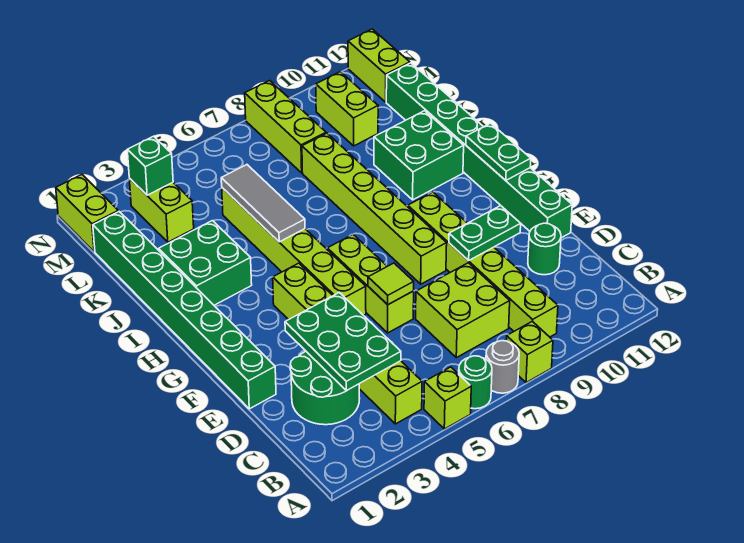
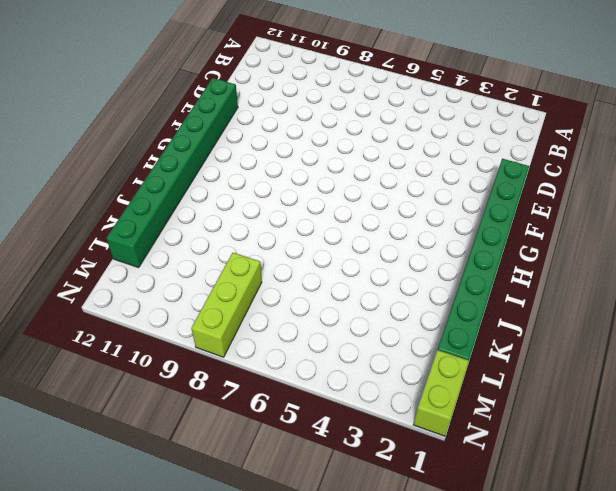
none -> lime 1x1 brick [424,367,471,429]
none -> green 1x1 round brick [459,356,492,409]
none -> grey 1x1 round brick [486,341,519,393]

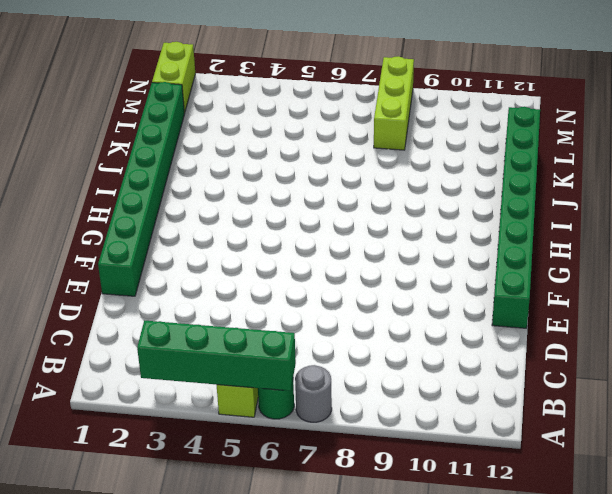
green 1x4 brick [137,320,296,391] -> none
none -> lime 1x1 brick [506,321,553,383]
none -> lime 1x6 brick [273,263,422,424]
none -> lime 1x6 brick [408,192,558,337]

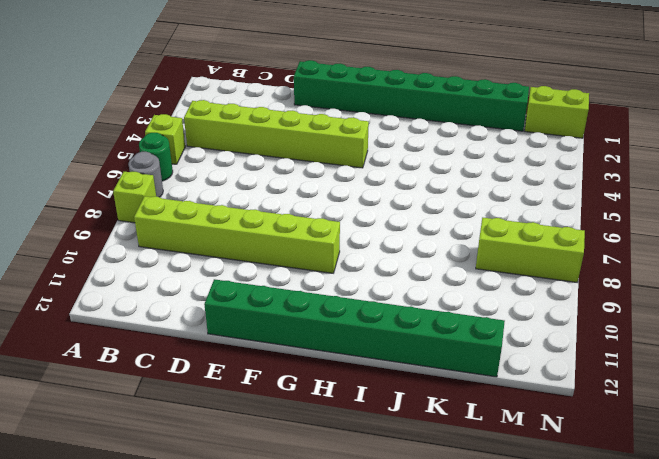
none -> green 2x2 round brick [290,351,360,425]
none -> lime 2x2 brick [416,263,510,358]
none -> green 1x1 round brick [528,223,561,275]

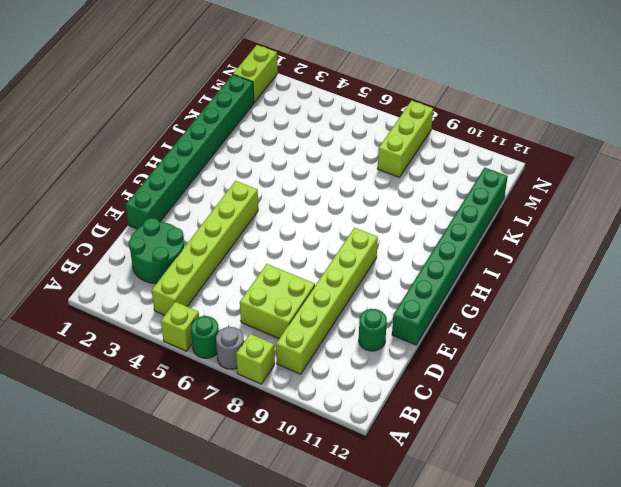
none -> lime 1x3 brick [327,234,414,333]
none -> lime 1x6 brick [222,188,366,316]
none -> lime 1x6 brick [302,133,447,284]

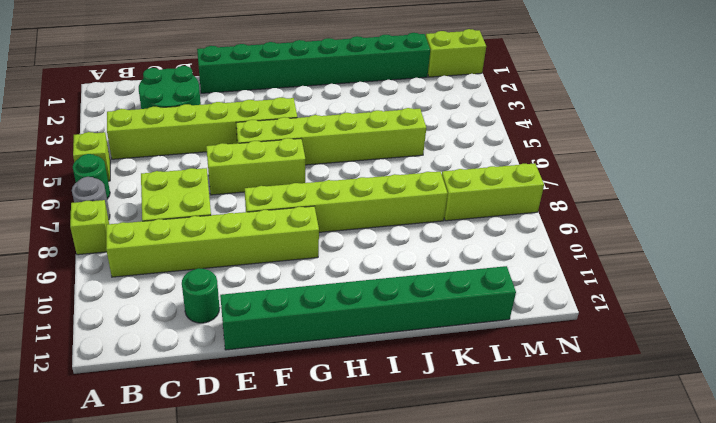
none -> green 2x2 brick [159,221,252,305]
none -> green 2x2 brick [374,111,464,200]
none -> lime 1x2 brick [129,178,194,242]

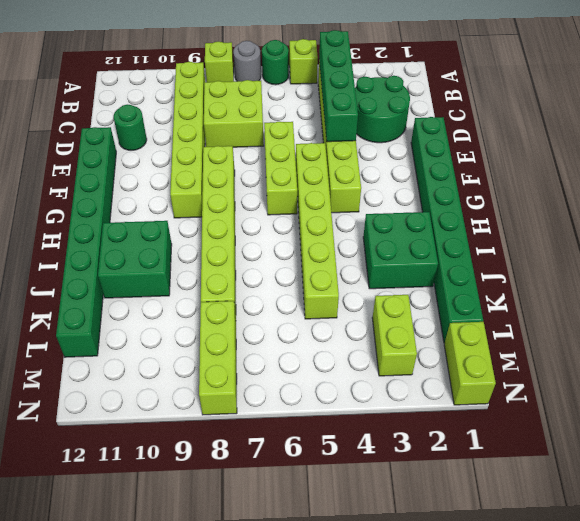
green 1x4 brick [319,30,358,142] -> green 2x3 plate [285,293,401,391]
none -> lime 1x2 brick [316,72,378,146]
none -> lime 1x2 brick [348,29,410,102]
none -> lime 1x1 tile [368,263,414,305]

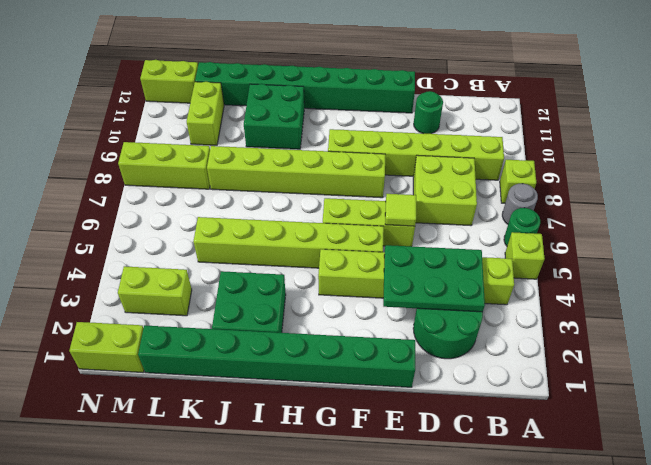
lime 1x2 brick [187,82,224,145] -> lime 1x2 brick turned to [316,72,378,146]
none -> green 1x2 plate [449,206,521,261]
none -> green 1x2 plate [466,123,531,180]
none -> grey 1x3 tile [221,165,305,242]

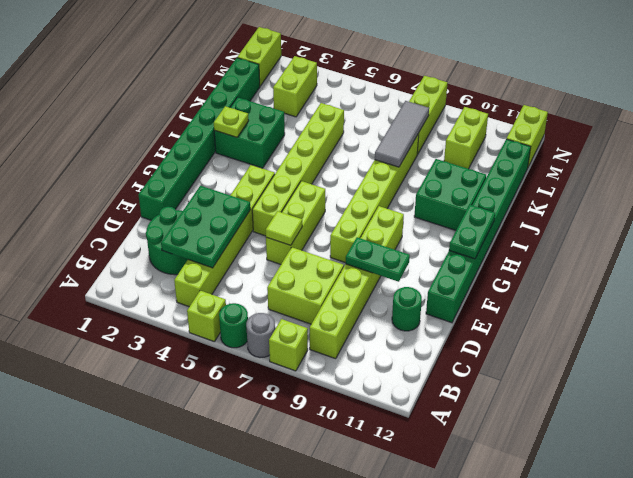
lime 1x1 plate [214,106,249,137] -> none
grey 1x3 tile [375,101,429,167] -> grey 1x3 tile moved to [221,165,305,242]
none -> green 1x1 brick [127,136,173,195]

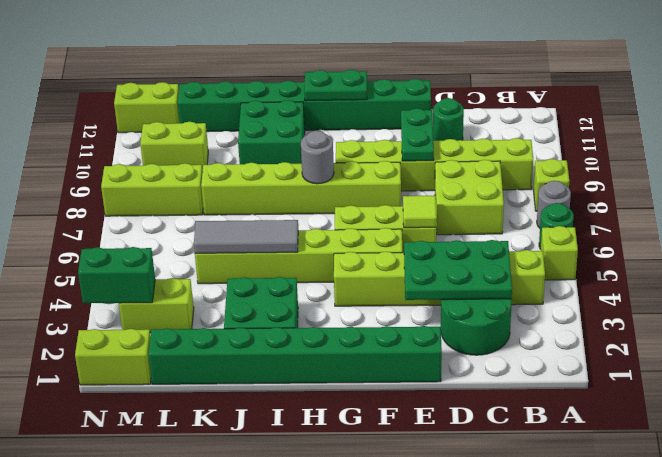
grey 1x1 round brick [301,131,334,184] -> none
green 1x2 brick [78,247,155,303] -> green 1x1 brick [127,136,173,195]

